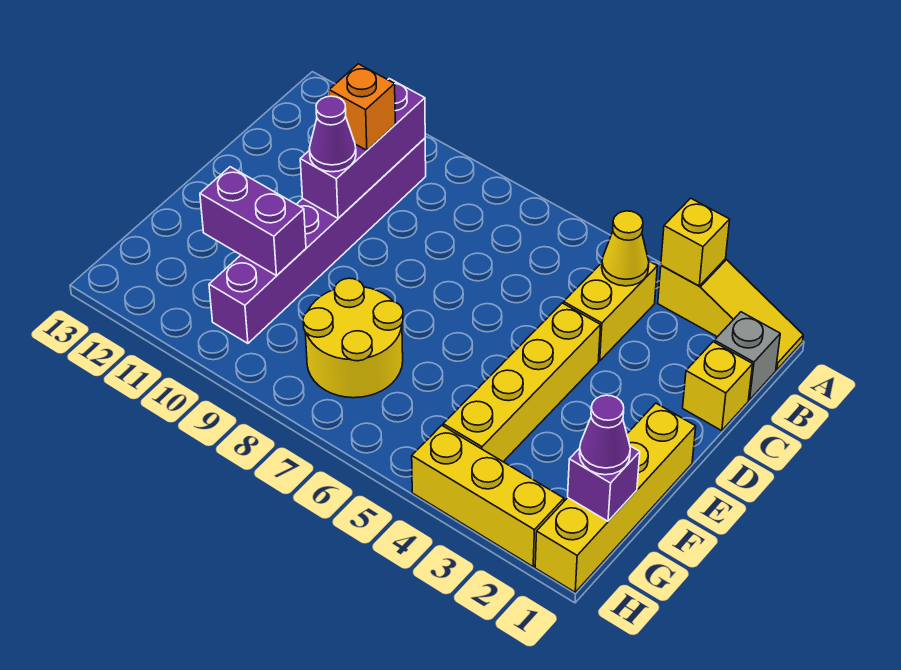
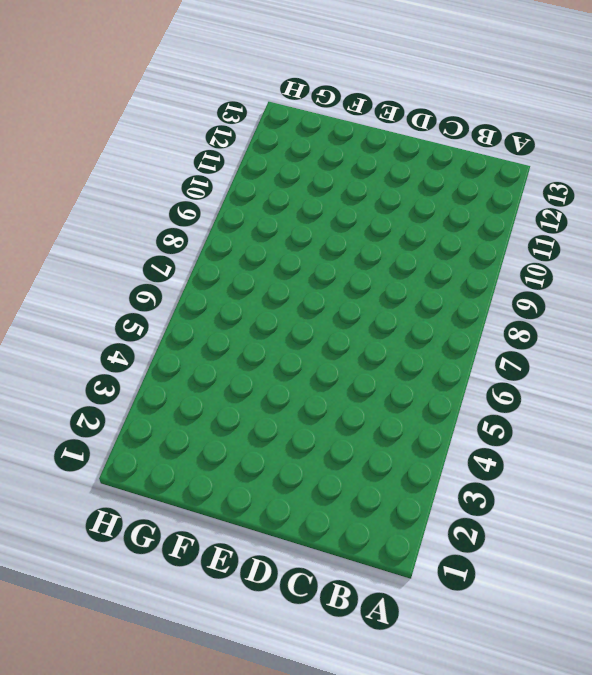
none -> yellow 1x3 slope [658,259,803,370]
none -> grey 1x1 brick [714,312,780,400]
none -> yellow 1x2 brick [564,261,657,361]

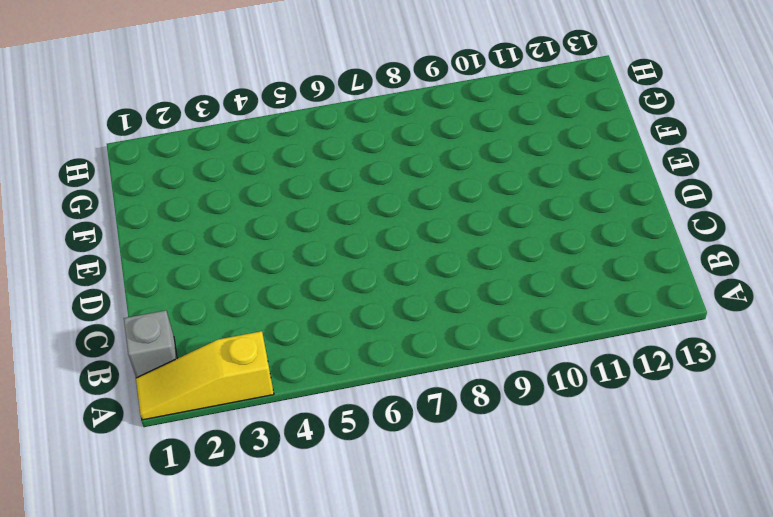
none -> yellow 1x2 brick [564,261,657,361]
none -> purple 1x6 brick [209,138,426,343]
none -> yellow 1x1 brick [683,342,753,431]

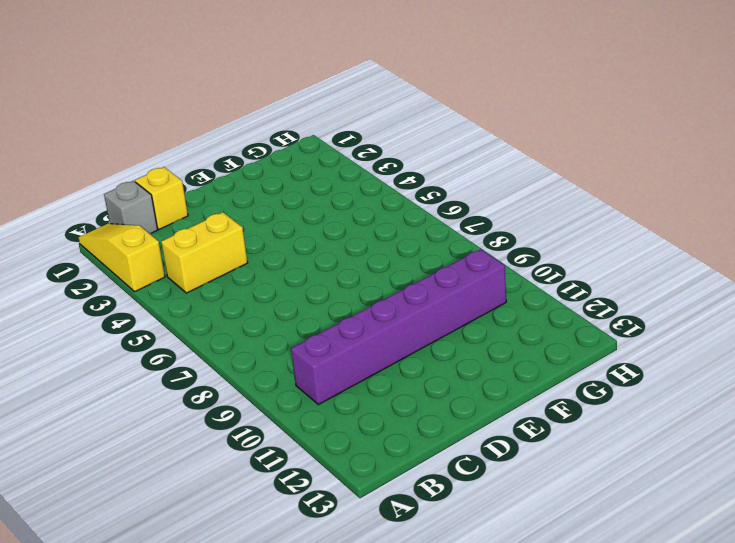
none -> yellow 1x4 brick [443,303,601,462]
none -> yellow 1x4 brick [535,403,696,592]
none -> yellow 2x2 round brick [303,278,403,398]

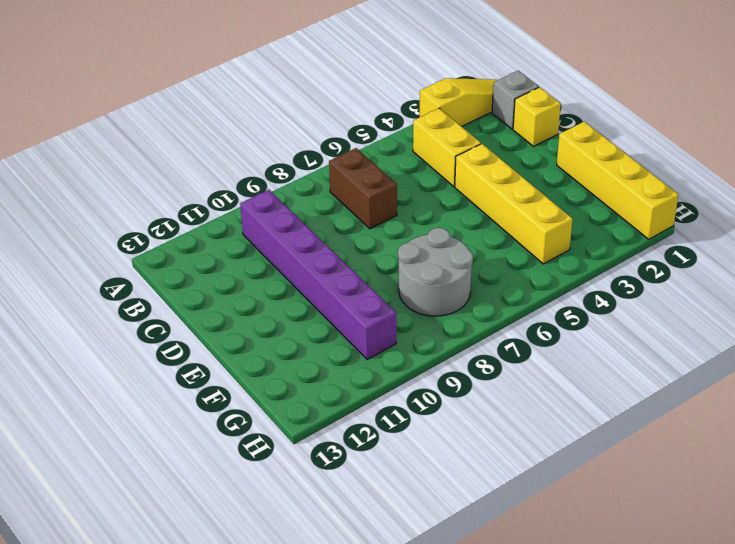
brown 1x2 brick [329,148,397,229] -> none
grey 2x2 round brick [398,228,473,316] -> yellow 2x2 round brick [303,278,403,398]
none -> yellow 1x3 brick [412,425,564,567]
none -> yellow 1x1 brick [661,198,730,286]
none -> yellow 1x1 cone [602,211,649,286]

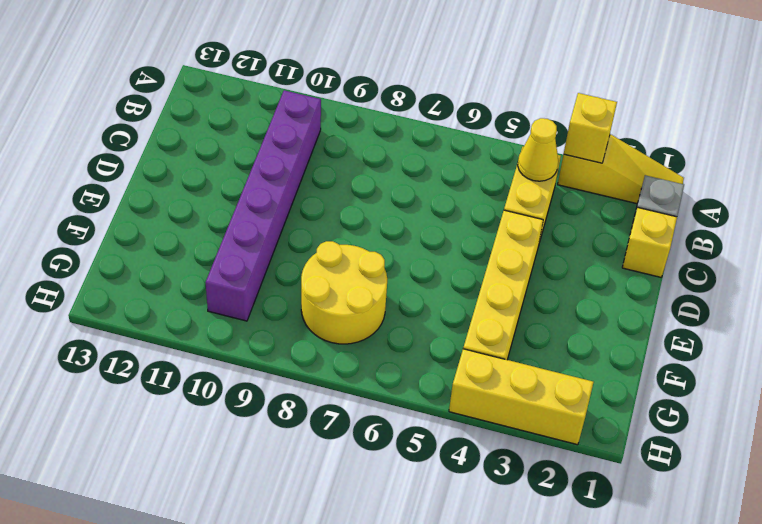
none -> yellow 1x4 brick [535,403,696,592]
none -> purple 1x3 brick [300,79,425,218]
none -> purple 1x2 brick [200,167,306,276]

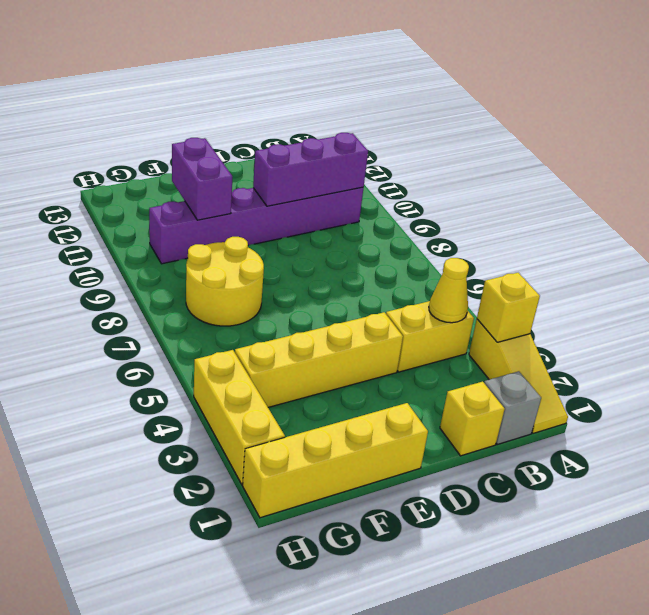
none -> purple 1x1 brick [568,446,640,521]
none -> orange 1x1 brick [329,64,395,150]
none -> purple 1x1 cone [309,96,356,172]

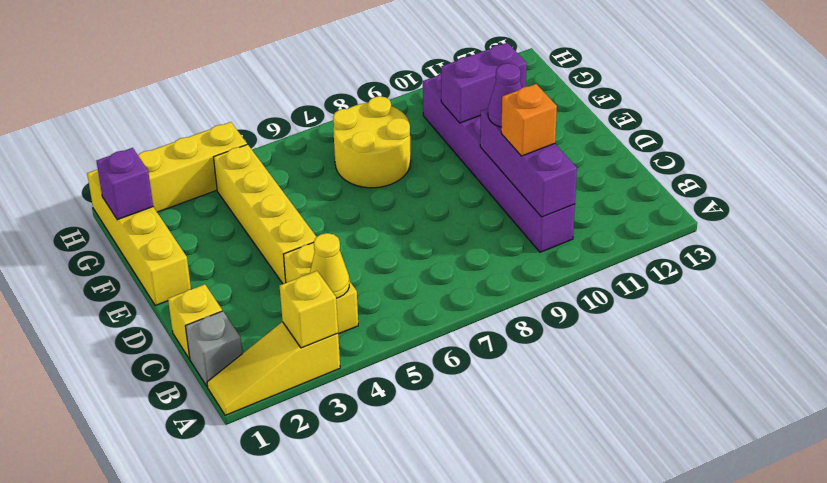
none -> purple 1x1 cone [579,395,630,475]

